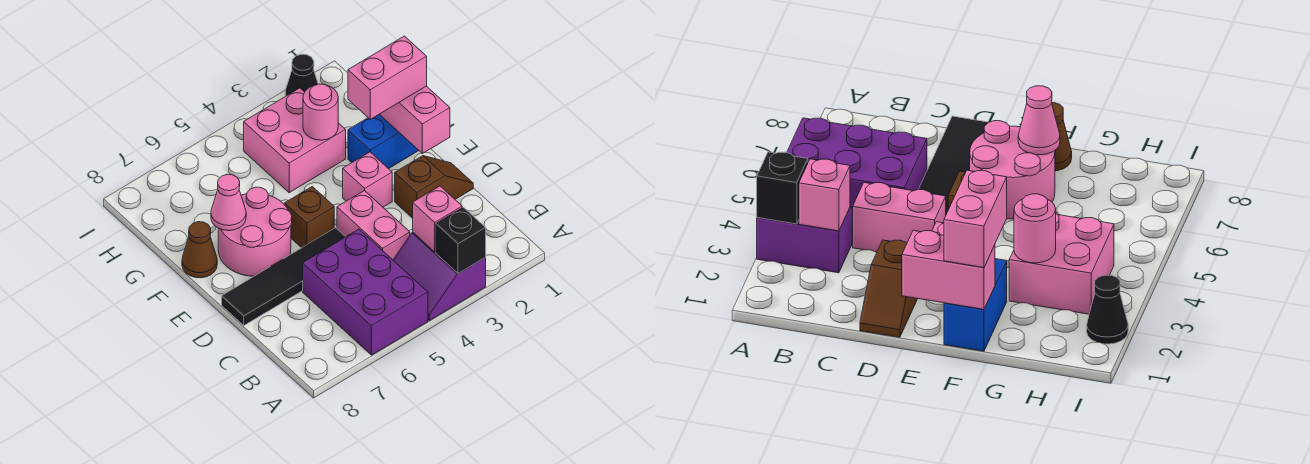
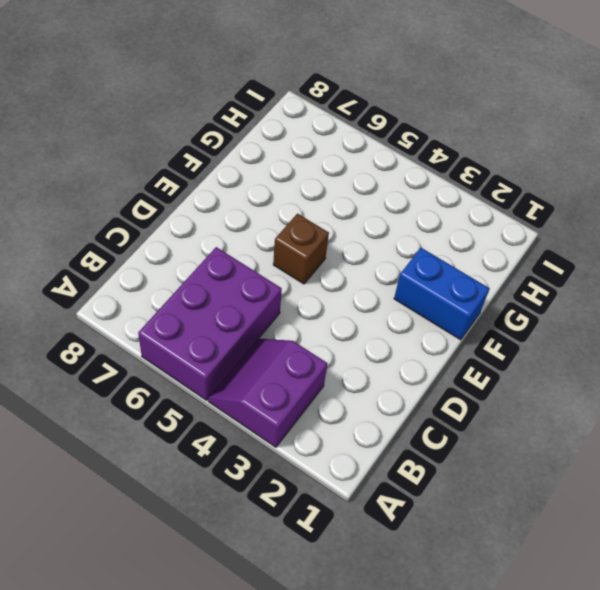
none -> pink 1x2 brick [337,190,410,260]
none -> brown 1x2 slope [395,156,473,218]
none -> black 1x4 tile [222,228,345,325]

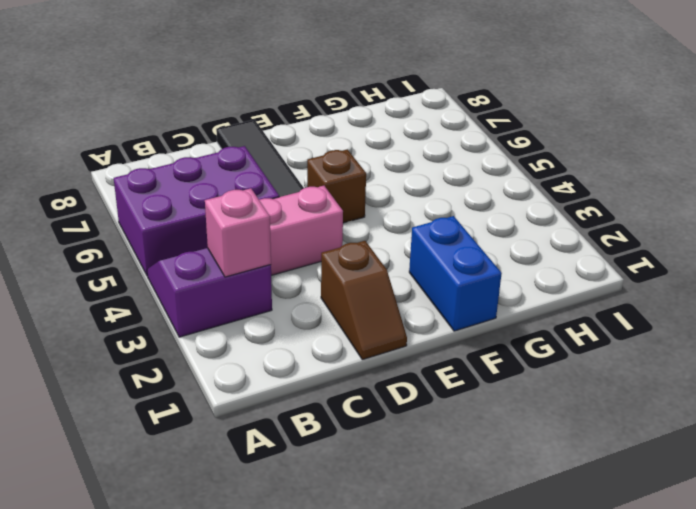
none -> pink 1x1 brick [343,152,392,207]
none -> pink 2x2 round brick [218,187,292,276]
none -> brown 1x1 cone [182,222,217,278]

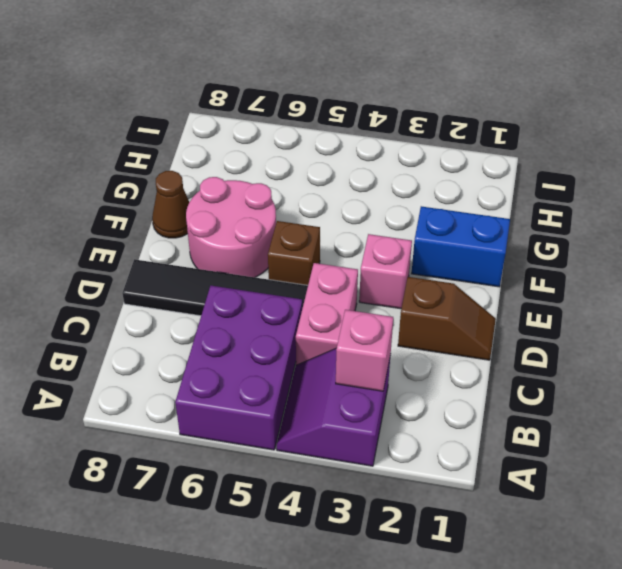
none -> pink 2x2 brick [244,88,346,193]
none -> black 1x1 cone [285,54,318,96]
none -> black 1x1 brick [436,207,486,273]

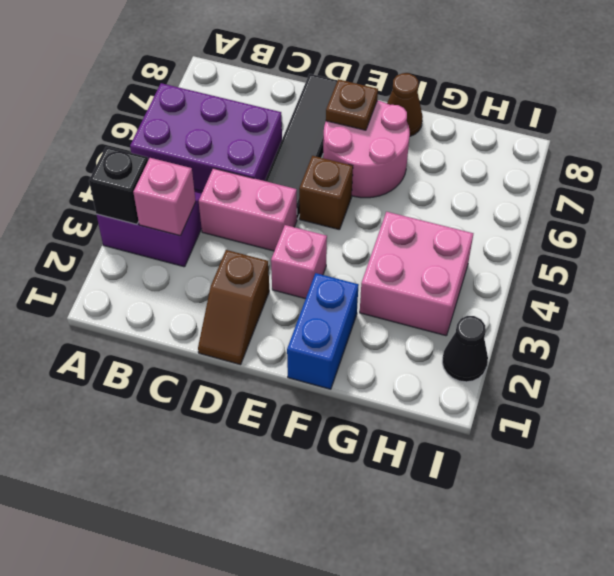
brown 1x1 plate [326,79,378,130] -> none
none -> pink 1x2 brick [379,86,450,154]
none -> pink 1x1 cone [211,174,246,231]
none -> pink 1x1 round brick [303,84,338,140]

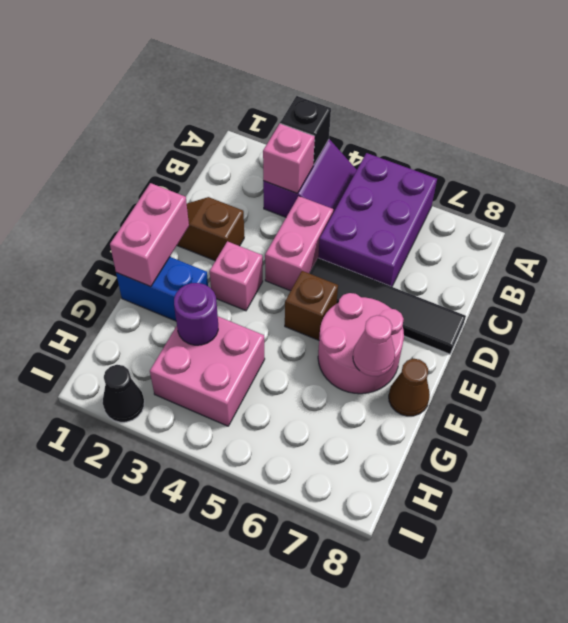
purple 1x1 round brick [174,283,218,345] -> pink 1x1 round brick [303,84,338,140]
none -> pink 1x2 brick [348,36,427,119]

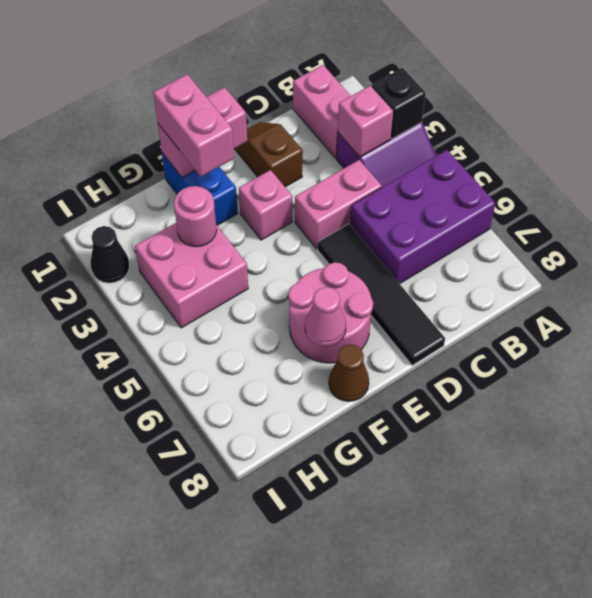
pink 1x2 brick [293,65,351,158] -> none
none -> brown 1x1 brick [285,187,334,248]

